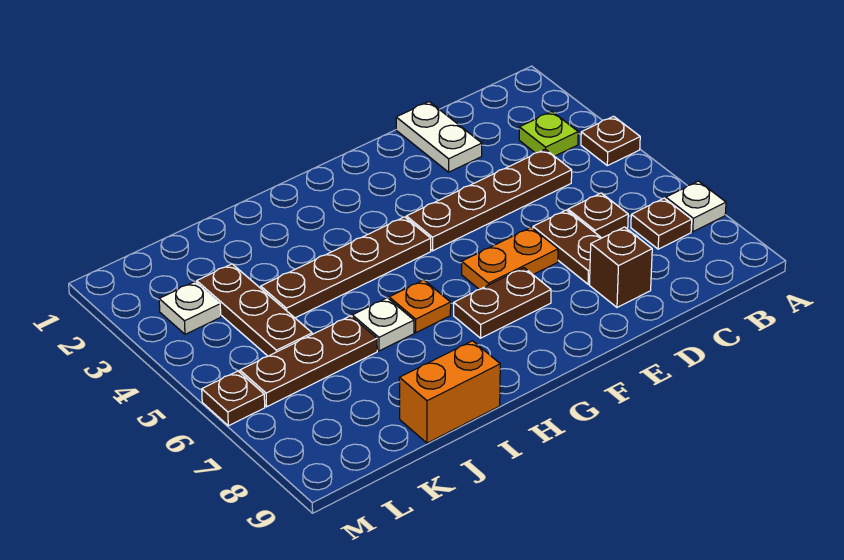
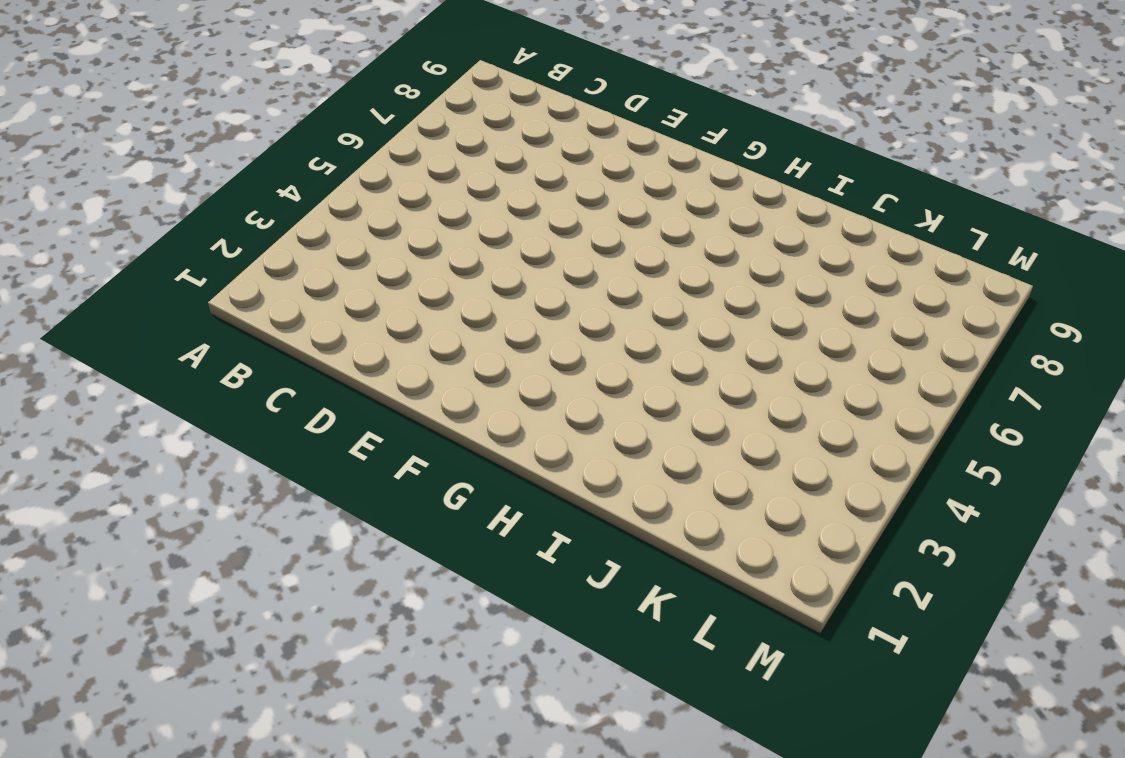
none -> brown 1x1 plate [581,116,640,166]
none -> white 1x1 plate [666,181,726,232]
none -> lime 1x1 plate [519,112,578,156]

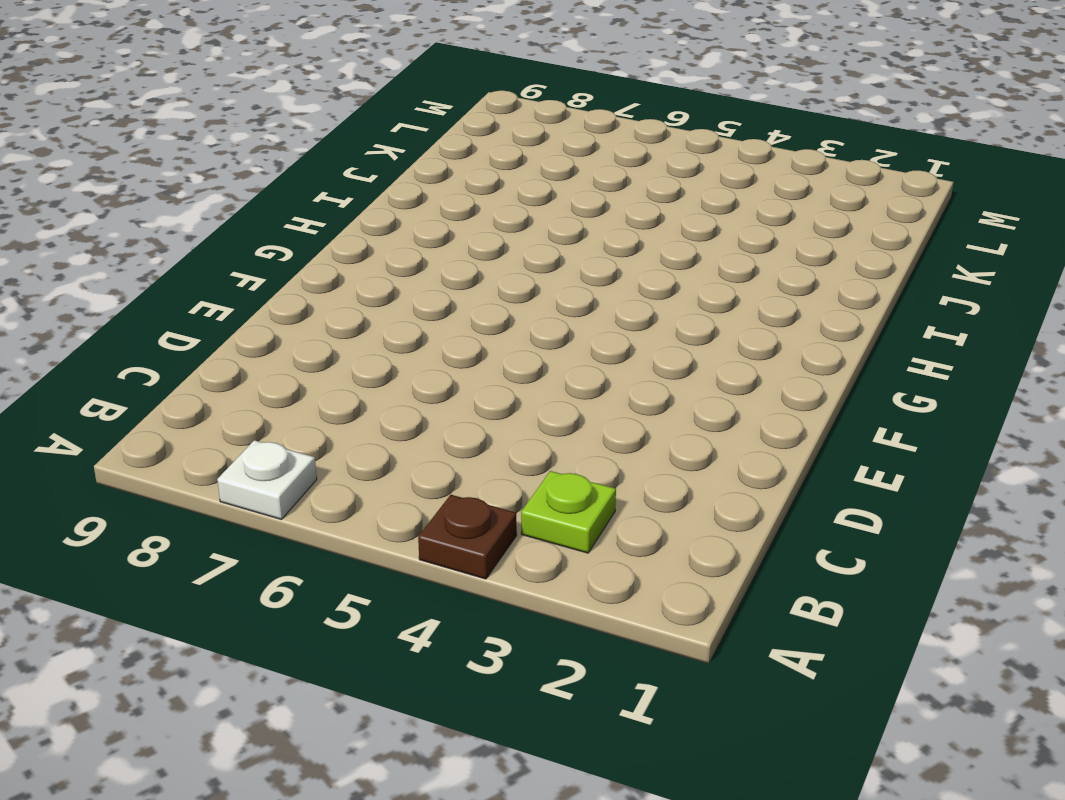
none -> brown 1x1 plate [631,198,692,249]
none -> brown 1x4 plate [406,149,572,251]
none -> brown 1x1 plate [568,193,628,238]

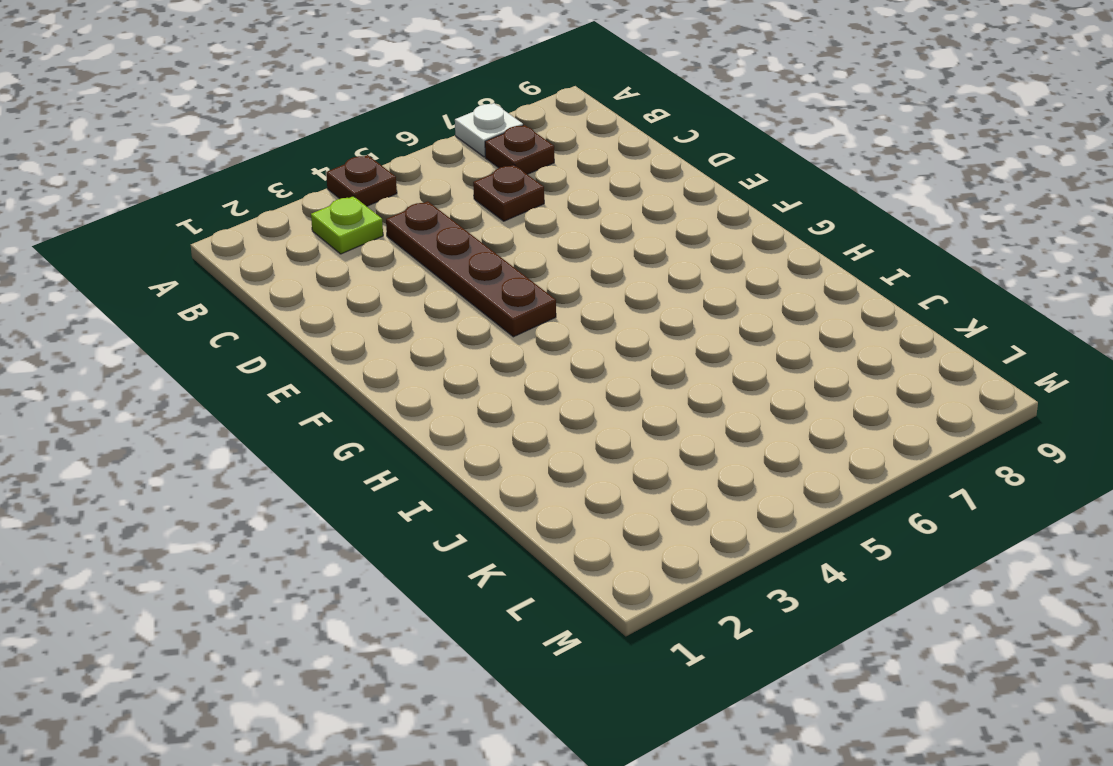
none -> white 1x2 plate [396,102,482,172]
none -> brown 1x2 plate [533,210,601,284]
none -> brown 1x1 brick [589,227,652,307]

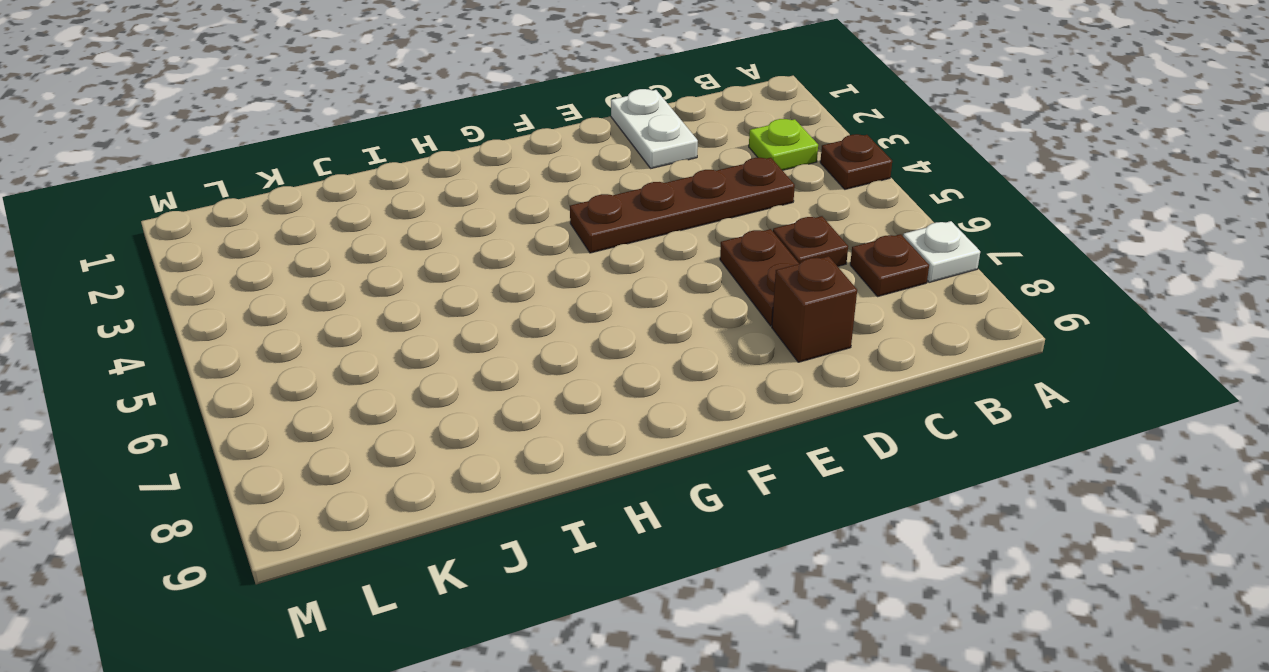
none -> orange 1x2 plate [462,227,558,289]
none -> brown 1x2 plate [454,268,551,338]
none -> brown 1x4 plate [261,217,431,318]

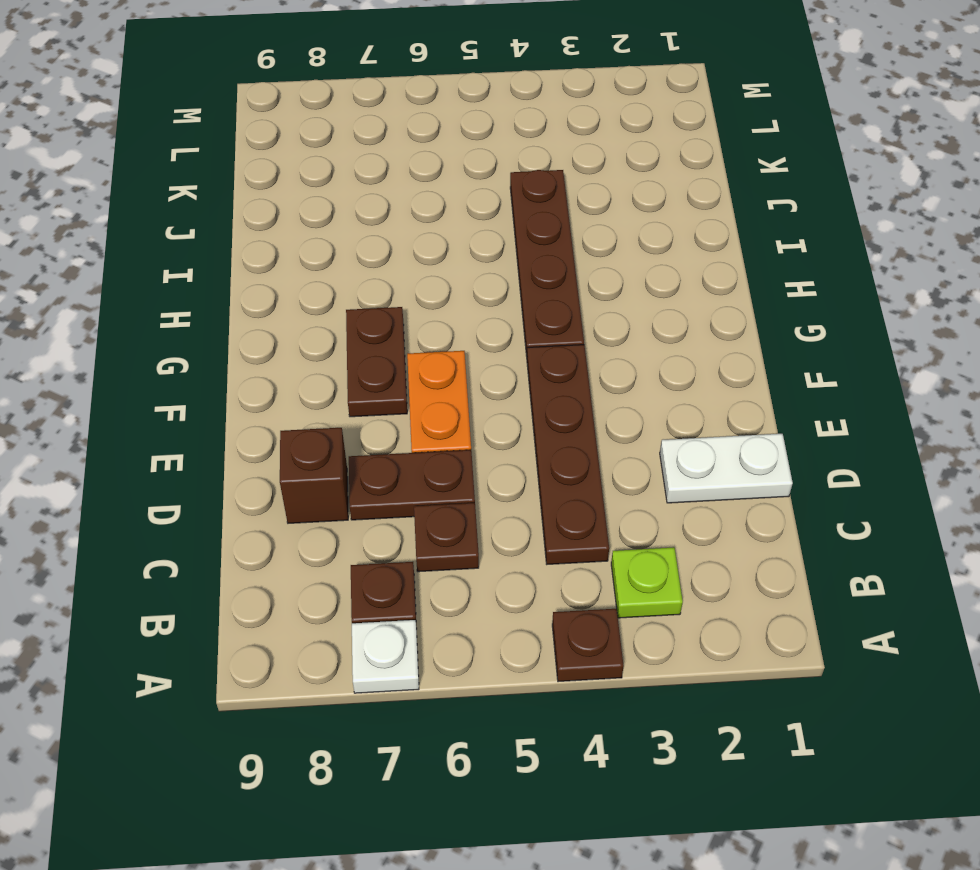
none -> orange 1x1 plate [389,280,451,333]
none -> white 1x1 plate [352,298,414,351]
none -> orange 1x2 brick [399,341,500,443]

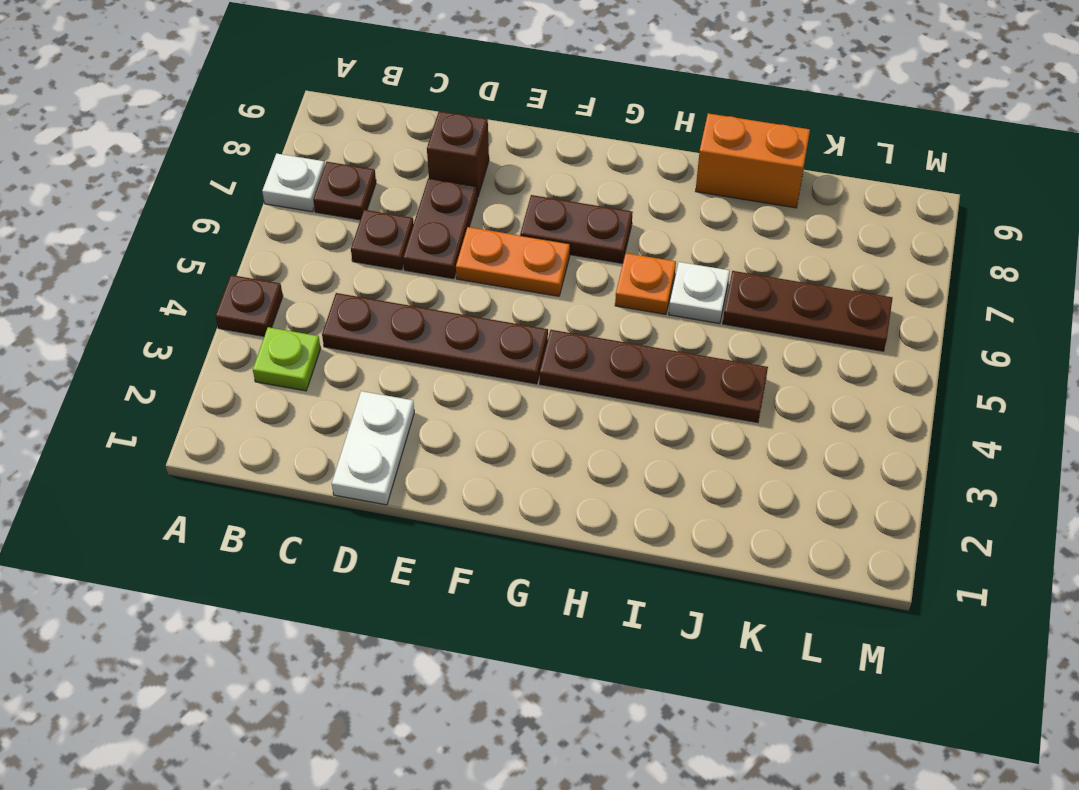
none -> brown 1x3 plate [197,264,312,356]
none -> white 1x1 plate [159,282,221,334]
none -> brown 1x1 plate [202,371,265,426]

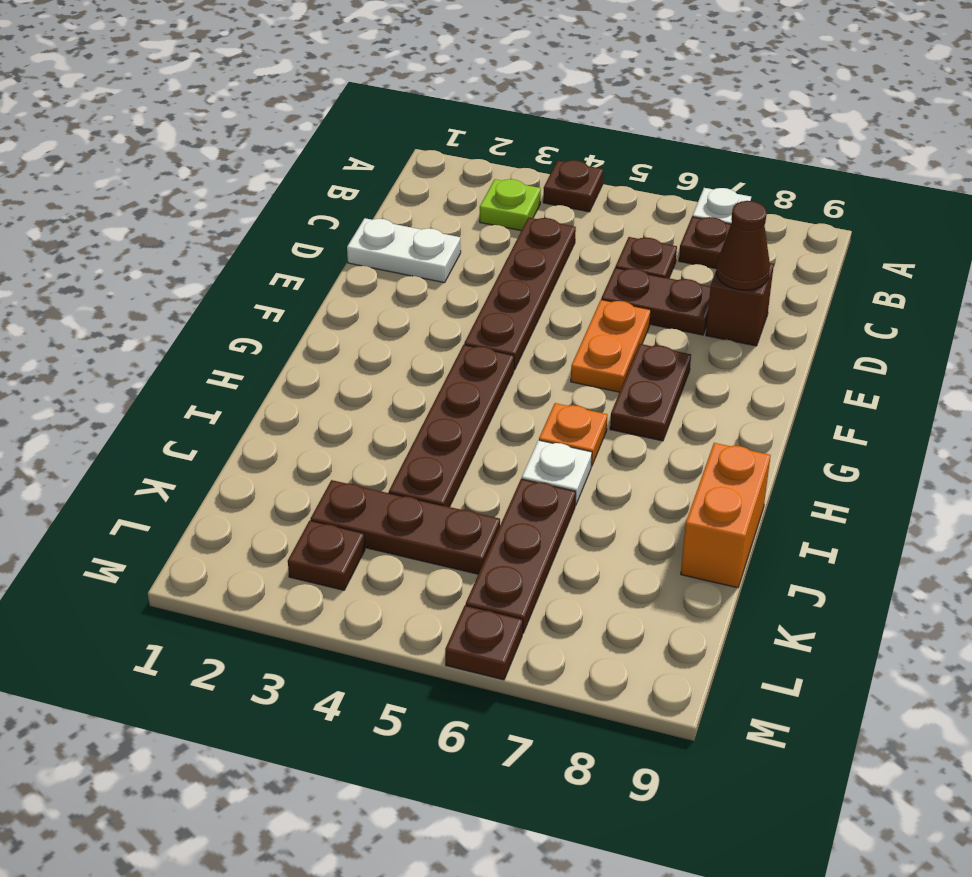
brown 1x1 cone [716,201,770,290] -> none
brown 1x1 plate [288,521,365,590] -> white 1x1 plate [159,282,221,334]

